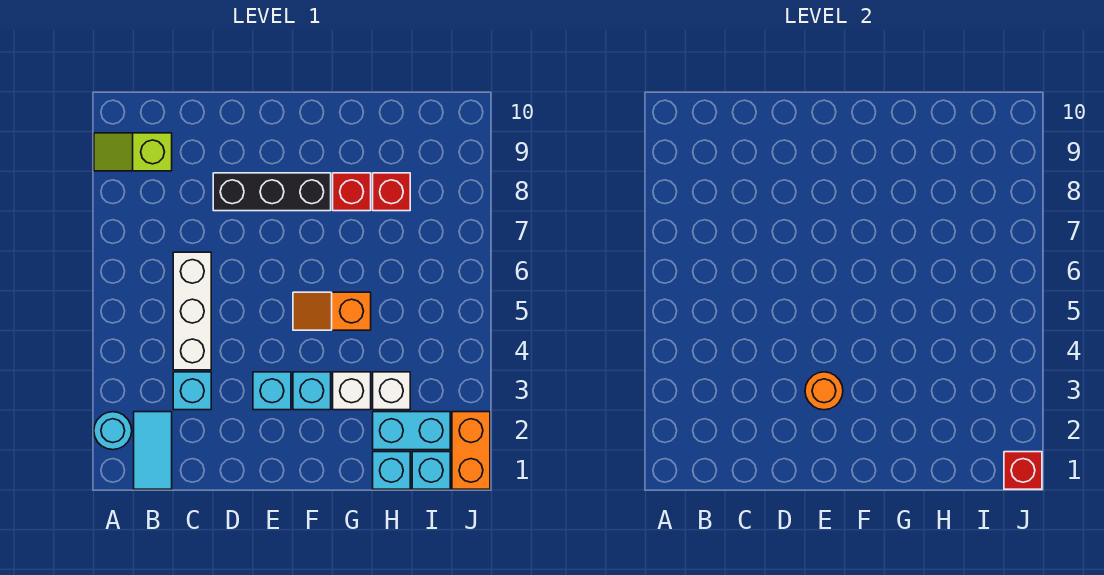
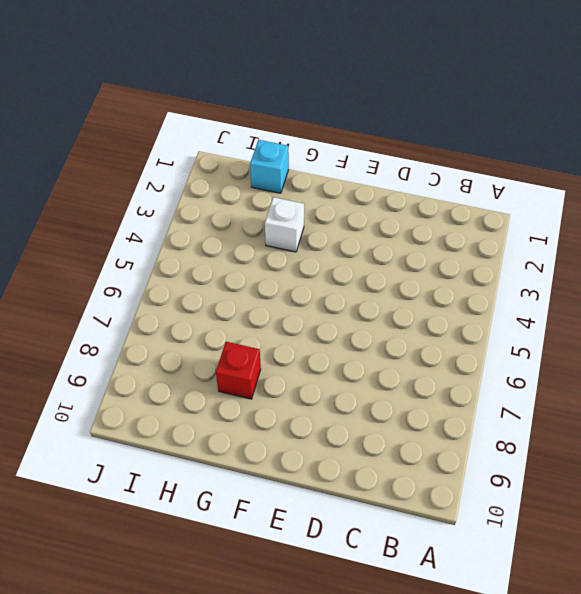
none -> cyan 1x1 round brick [94,412,132,450]
none -> lime 1x2 slope [94,133,172,171]
none -> cyan 1x2 tile [134,412,172,489]

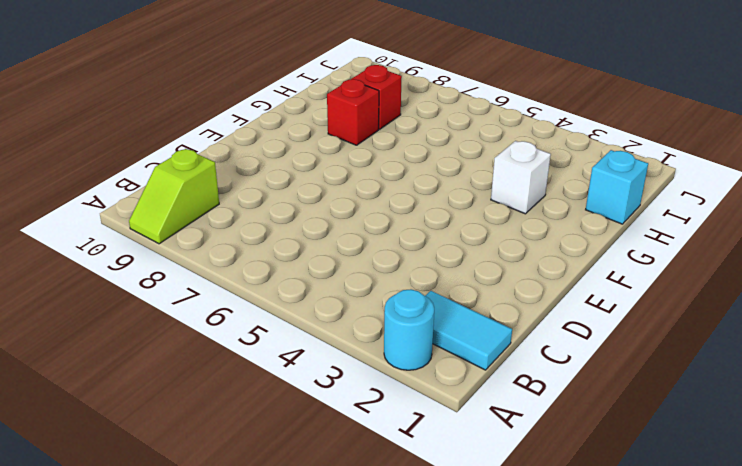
none -> cyan 1x1 brick [173,372,211,410]
none -> white 1x3 brick [173,252,211,370]
none -> black 1x3 brick [213,173,331,211]

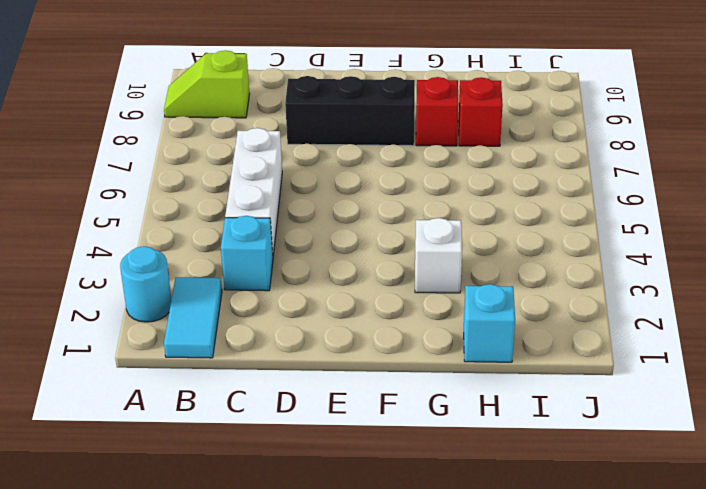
none -> cyan 1x1 brick [253,372,291,410]
none -> cyan 1x1 brick [293,372,331,410]
none -> orange 1x2 slope [293,292,371,330]

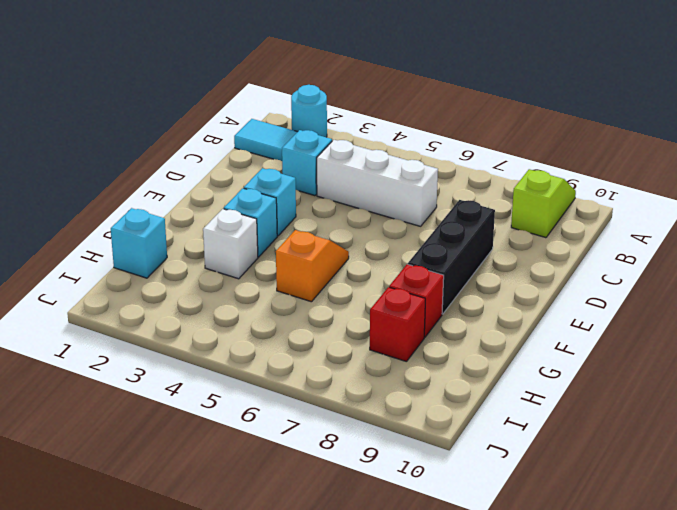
none -> cyan 1x2 brick [373,412,450,450]
none -> white 1x1 brick [373,372,410,410]
none -> cyan 1x1 brick [412,452,450,489]

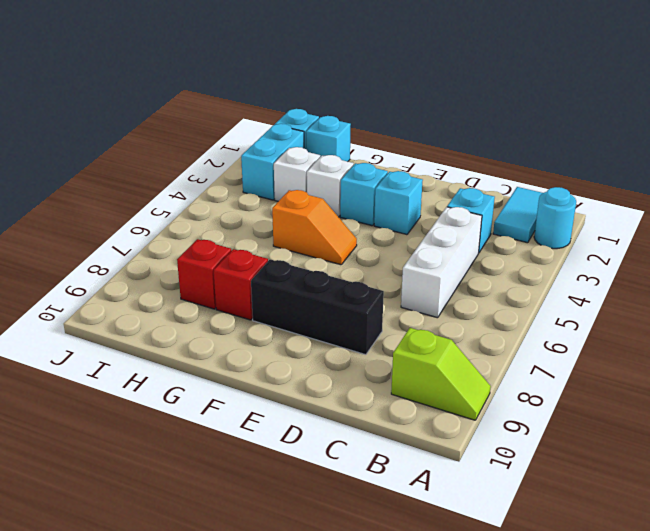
cyan 1x2 brick [241,124,304,200] -> cyan 1x2 brick turned to [373,412,450,450]
none -> orange 1x2 brick [452,412,490,489]
none -> orange 1x1 round brick [805,372,843,410]
none -> red 1x1 brick [1004,452,1042,489]

